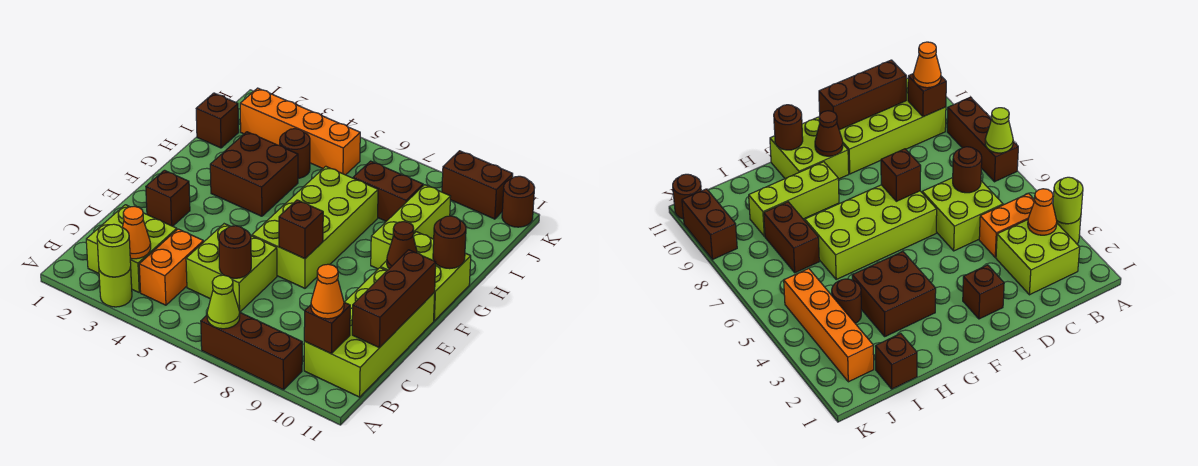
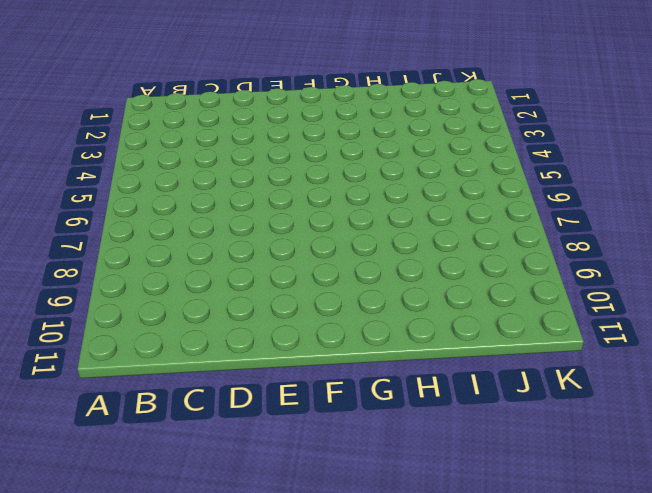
none -> lime 1x1 round brick [99,268,132,307]
none -> brown 1x3 brick [201,313,302,390]
none -> lime 2x2 brick [86,205,177,292]

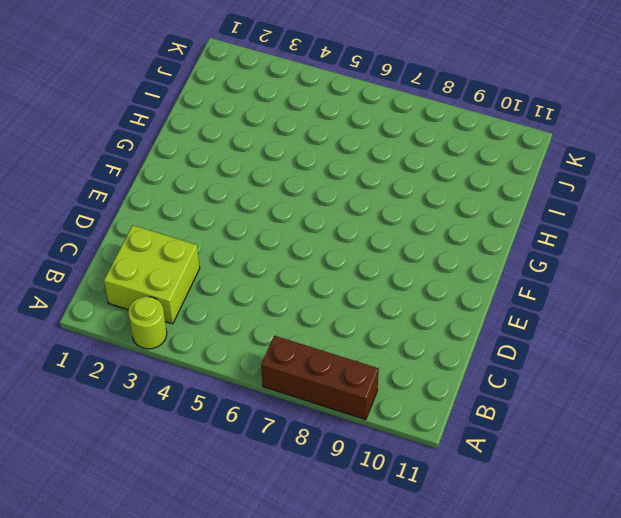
none -> orange 1x2 brick [139,229,203,305]
none -> lime 2x4 brick [304,268,435,397]
none -> lime 2x2 brick [186,224,277,312]

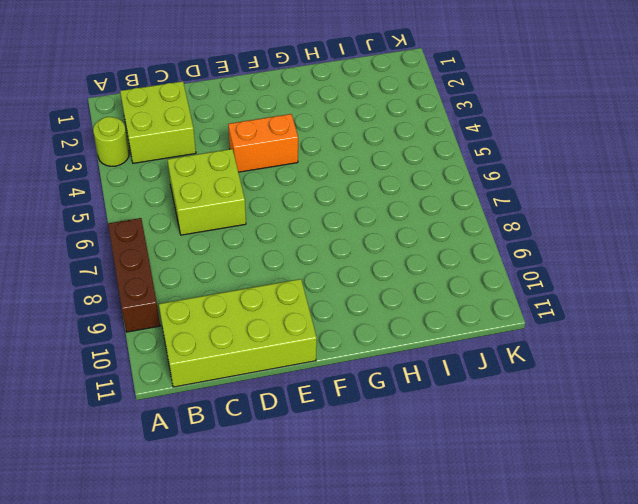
orange 1x2 brick [228,114,298,172] -> orange 1x2 brick moved to [139,229,203,305]
none -> brown 1x1 brick [146,170,190,226]
none -> lime 2x4 brick [252,166,378,288]
none -> lime 2x2 brick [381,232,471,321]

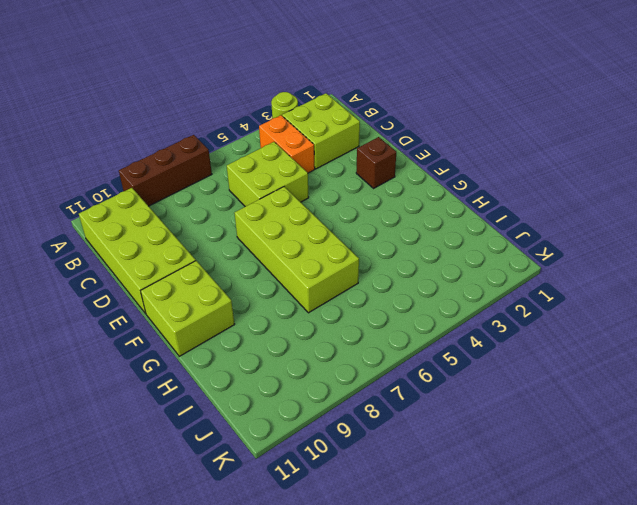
none -> brown 2x2 brick [210,132,298,216]
none -> lime 1x3 brick [371,185,451,269]
none -> brown 1x1 brick [196,93,239,148]

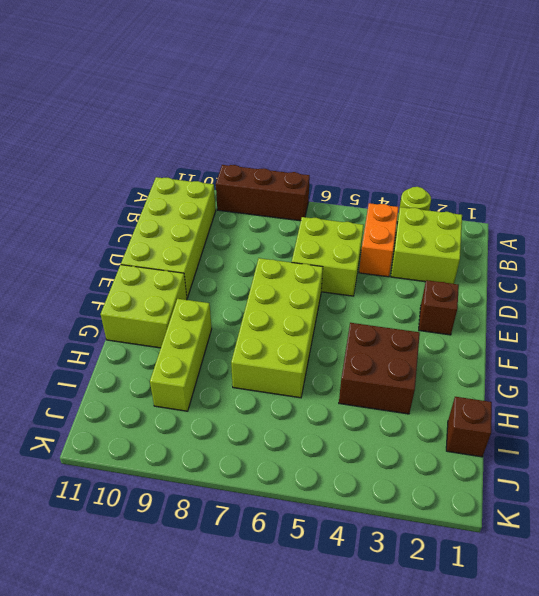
none -> brown 1x1 round brick [280,129,310,178]
none -> brown 1x2 brick [353,161,423,221]
none -> orange 1x4 brick [240,88,360,175]

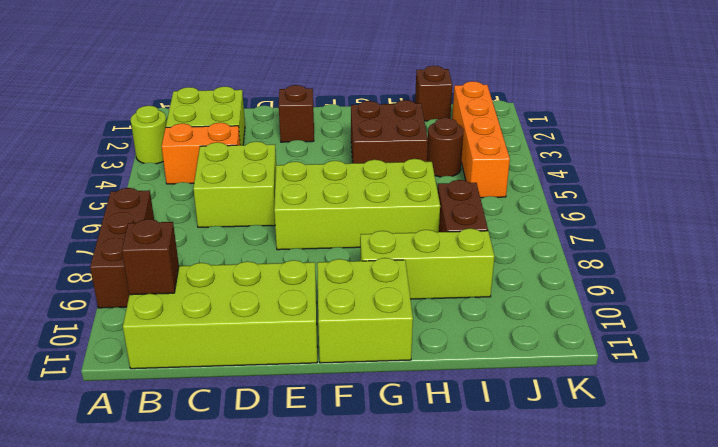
none -> brown 1x2 brick [442,151,513,219]
none -> brown 1x1 round brick [502,176,535,227]
none -> lime 1x1 round brick [97,224,131,277]

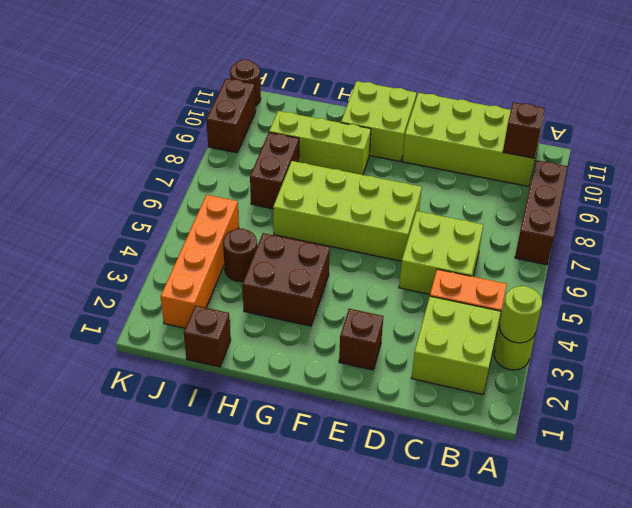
none -> lime 1x1 cone [207,275,240,329]
none -> orange 1x1 cone [122,206,151,259]
none -> brown 1x1 round brick [219,226,251,278]

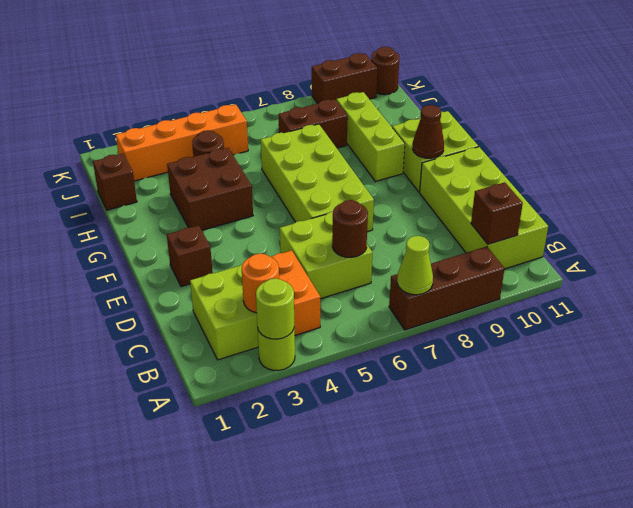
orange 1x1 round brick [242,254,279,313] -> orange 1x1 cone [122,206,151,259]
none -> brown 1x3 brick [352,250,436,348]
none -> brown 1x1 brick [279,200,323,259]
none -> brown 1x1 round brick [433,216,466,269]

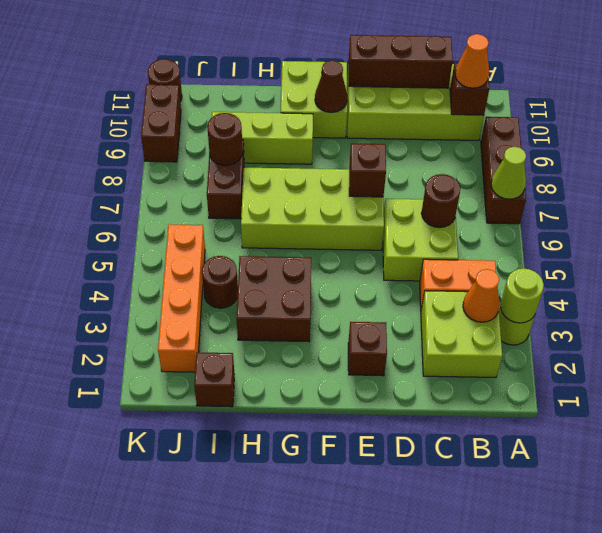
brown 1x1 round brick [207,113,243,166] -> brown 1x1 round brick moved to [433,216,466,269]

